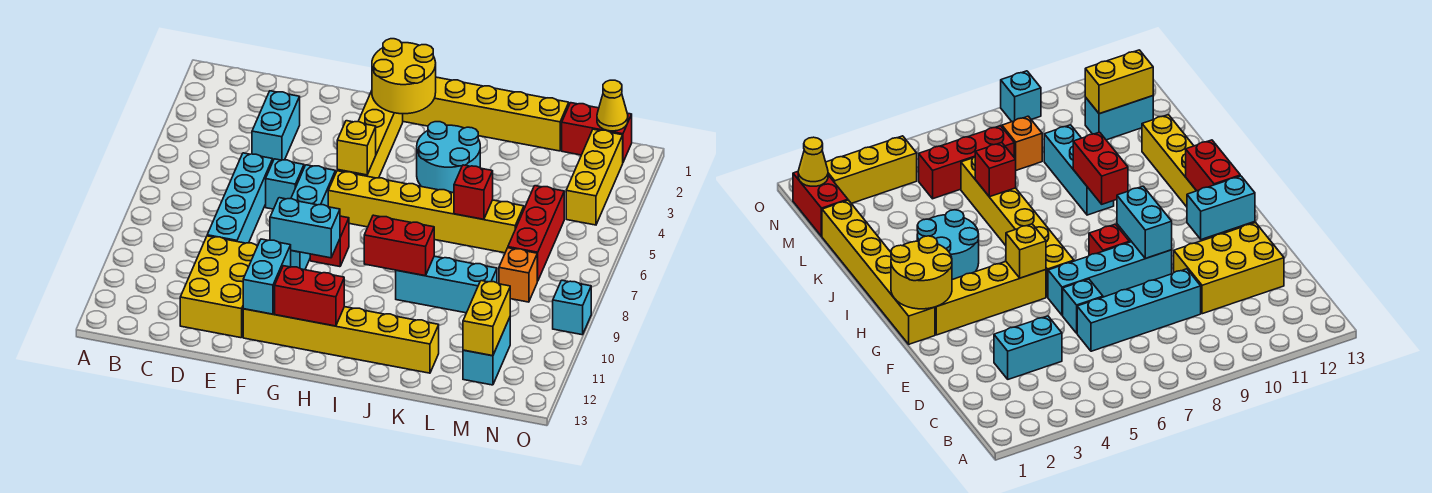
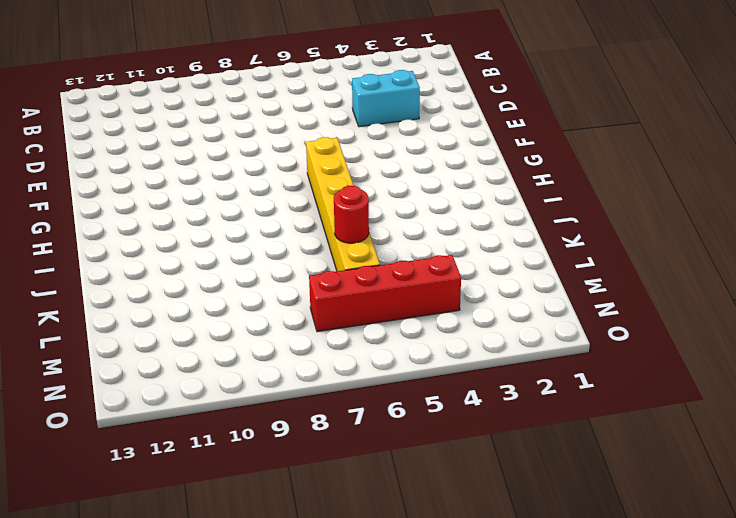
red 1x1 round brick [334,186,369,243] -> red 1x1 brick [454,165,493,219]
red 1x4 brick [309,255,461,332] -> red 1x3 brick [508,186,564,281]
none -> cyan 1x4 brick [207,153,273,243]
none -> yellow 2x3 brick [180,236,258,338]
none -> cyan 1x1 brick [266,159,304,209]

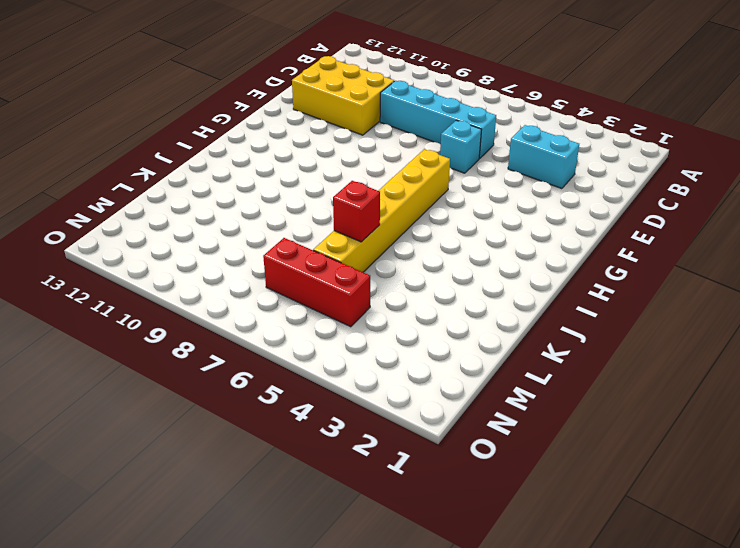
none -> cyan 1x4 brick [291,165,335,270]
none -> yellow 1x6 brick [243,307,439,373]
none -> yellow 1x6 brick [403,77,569,151]

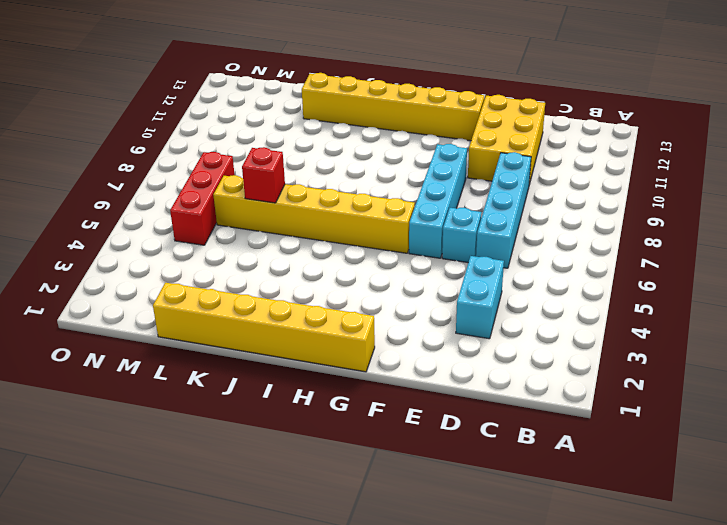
none -> yellow 1x4 brick [337,91,403,178]
none -> red 1x1 brick [310,216,349,267]
none -> cyan 2x2 round brick [417,122,480,193]

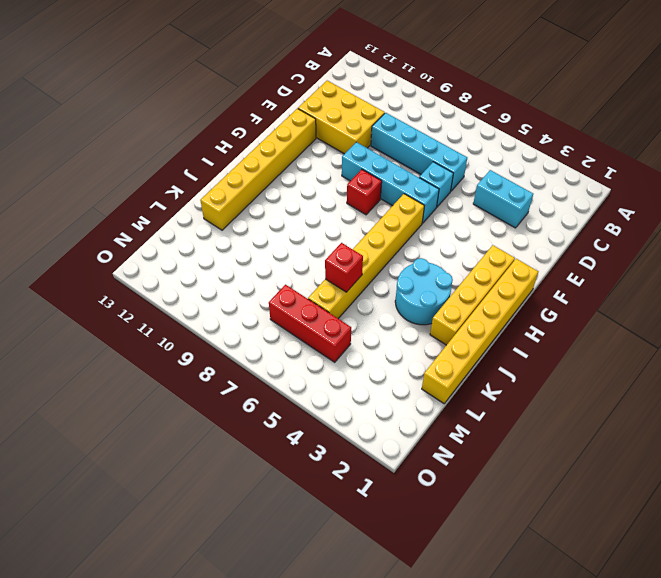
yellow 1x4 brick [430,245,515,345] -> yellow 1x4 brick turned to [337,91,403,178]
none -> cyan 1x3 brick [396,256,497,313]
none -> red 1x2 brick [562,103,632,162]
none -> orange 1x1 brick [499,248,537,302]

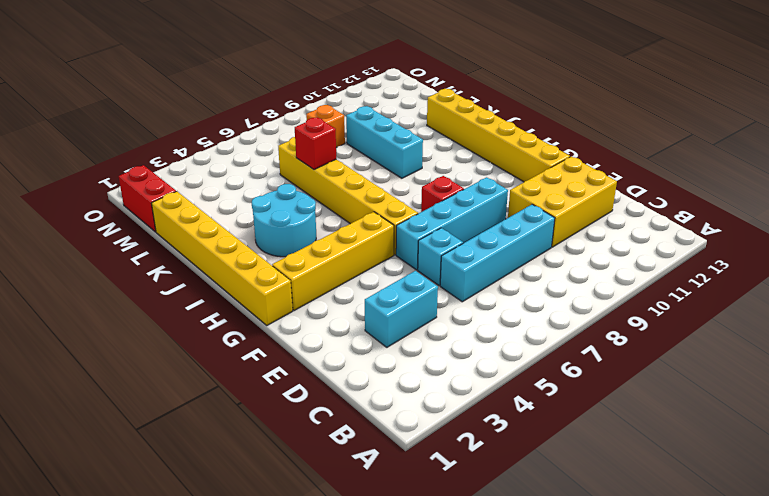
none -> red 1x3 brick [508,186,564,281]
none -> cyan 1x2 brick [463,318,510,385]
none -> yellow 1x3 brick [566,129,623,225]

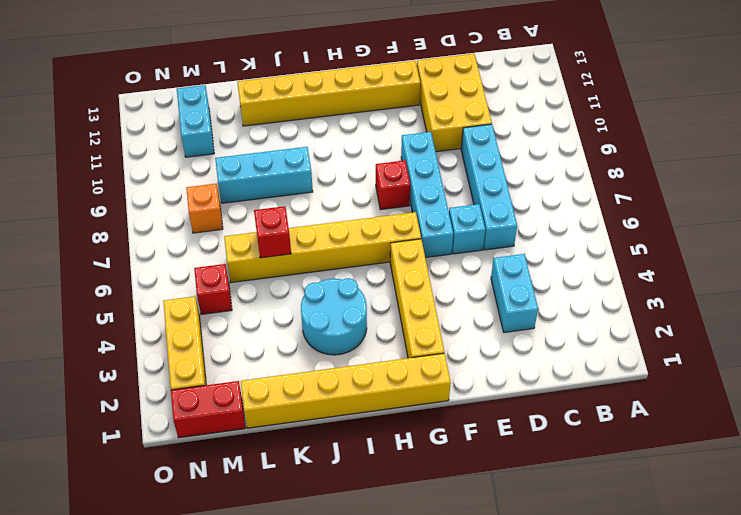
red 1x1 brick [194,264,232,315] -> red 1x3 brick [508,186,564,281]
none -> cyan 1x1 brick [553,280,591,335]
none -> cyan 1x2 brick [270,198,340,258]
none -> cyan 1x2 brick [243,239,291,314]

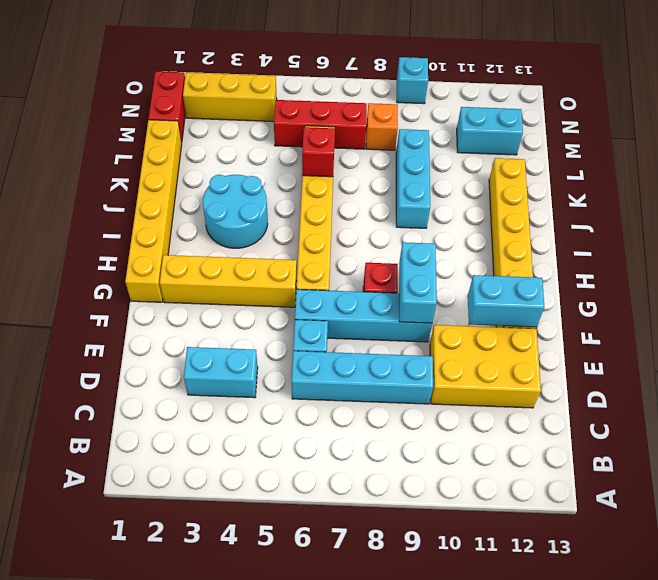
none -> yellow 2x2 round brick [372,39,436,114]
none -> yellow 1x1 brick [337,121,376,175]
none -> red 1x2 brick [275,266,344,326]

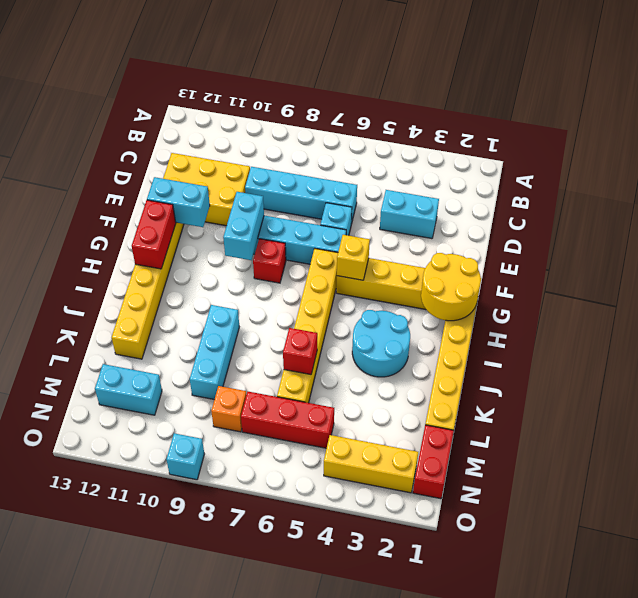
none -> red 1x2 brick [364,215,434,276]
none -> yellow 1x2 brick [463,281,510,356]
none -> yellow 1x1 cone [597,80,628,131]

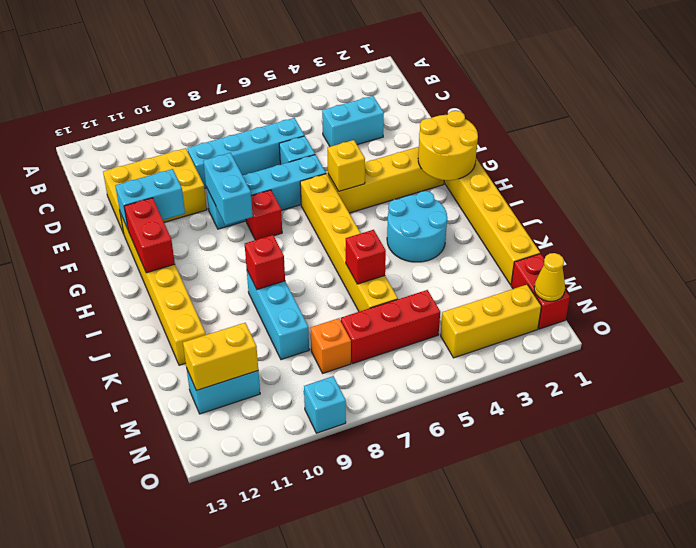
red 1x1 brick [245,235,285,289] -> red 1x2 brick [364,215,434,276]

